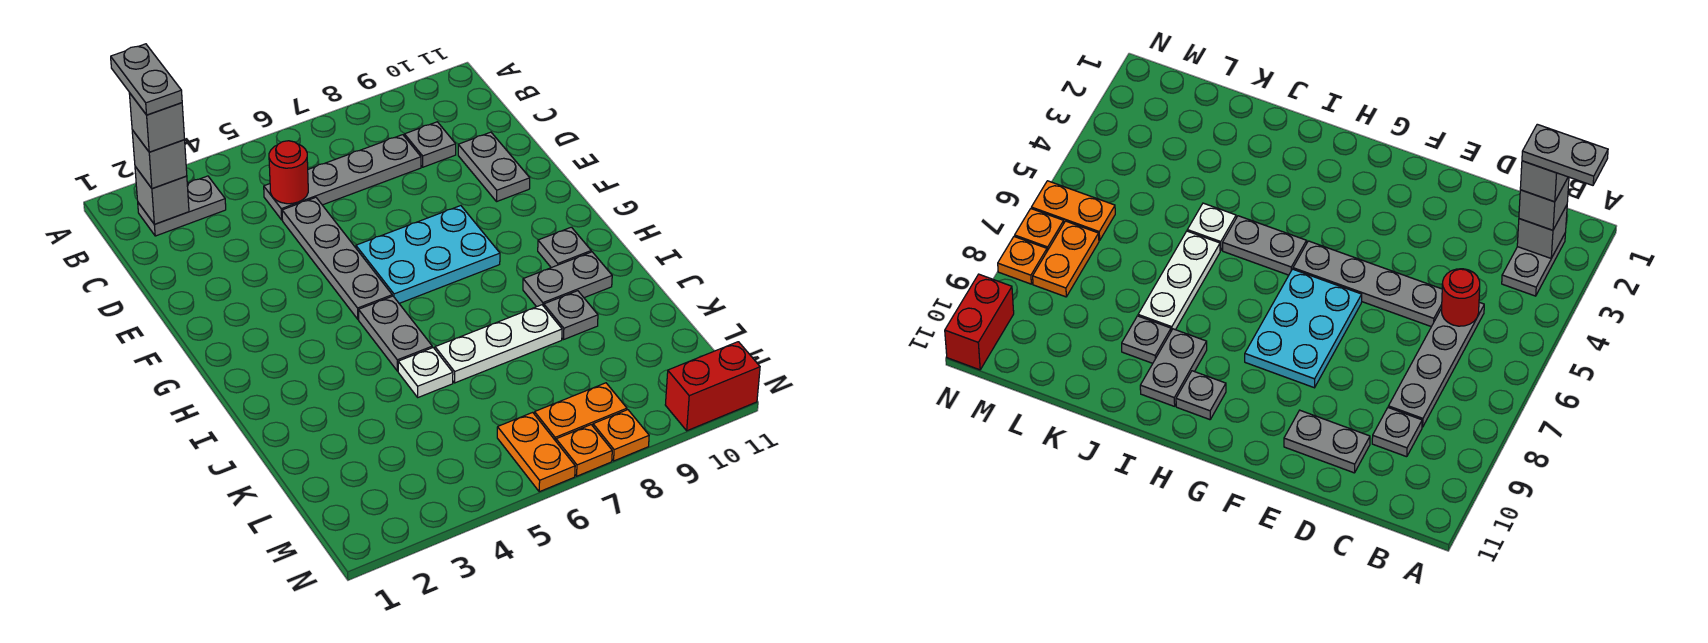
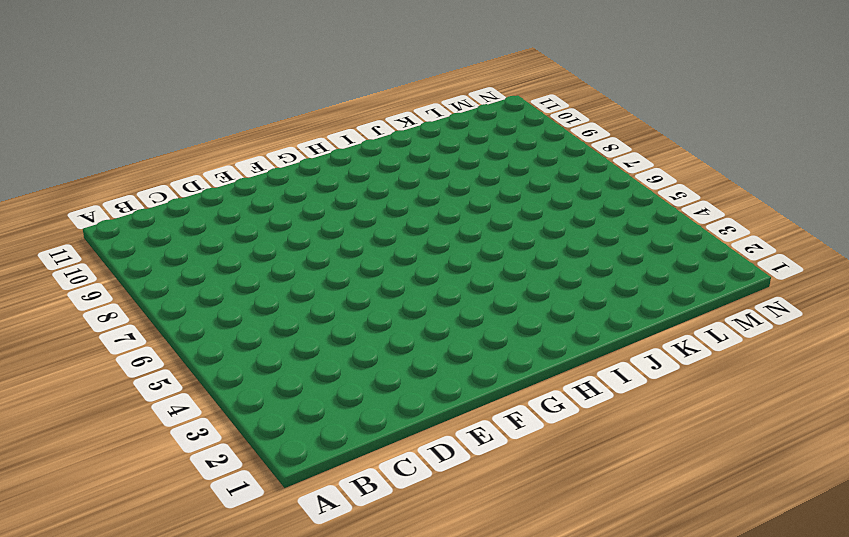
none -> grey 1x2 plate [138,176,226,236]
none -> grey 1x4 plate [264,135,421,220]
none -> grey 1x1 plate [404,122,456,167]

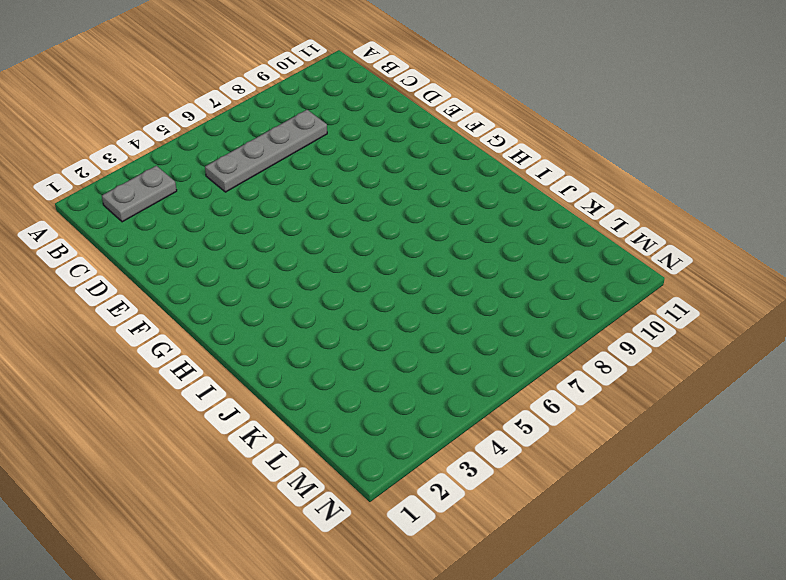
none -> grey 1x1 plate [404,122,456,167]
none -> grey 1x4 plate [282,197,392,319]
none -> grey 1x2 plate [458,132,530,202]

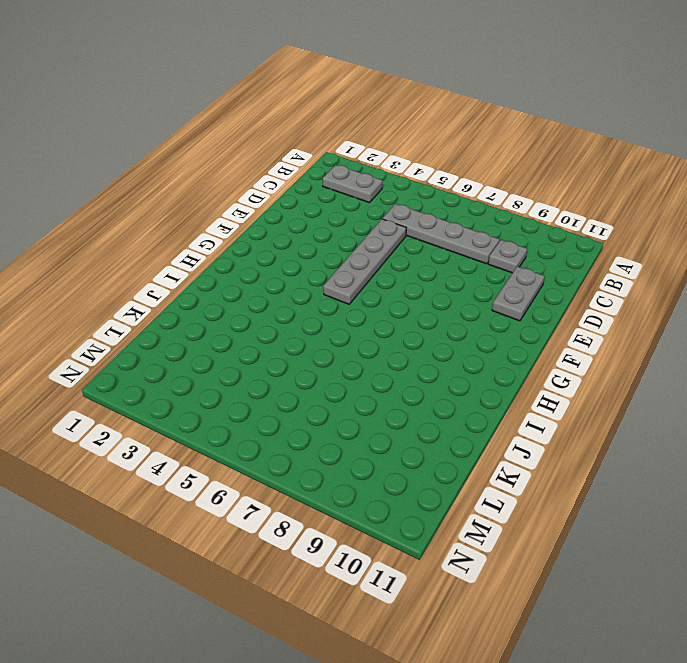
none -> cyan 2x3 plate [356,206,500,303]
none -> grey 1x2 plate [359,296,432,371]
none -> grey 1x1 plate [538,227,591,268]

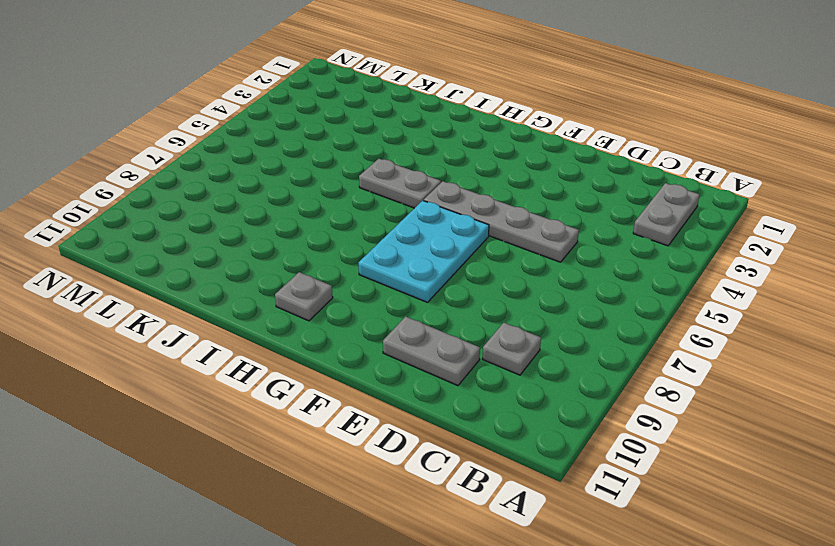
none -> grey 1x4 plate [264,135,421,220]
none -> grey 1x2 plate [523,252,612,307]
none -> white 1x1 plate [398,348,453,397]

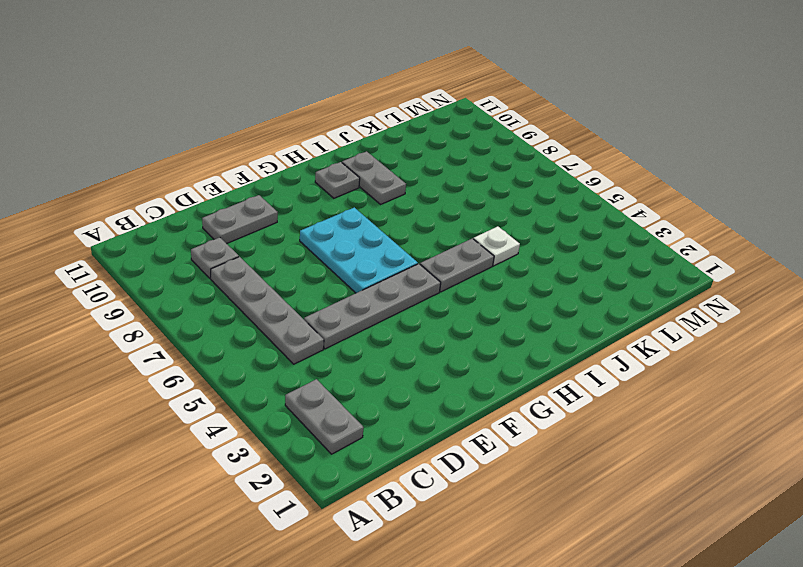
none -> white 1x3 plate [435,305,562,383]
none -> grey 1x1 plate [544,291,598,340]
none -> orange 1x2 plate [497,412,575,492]

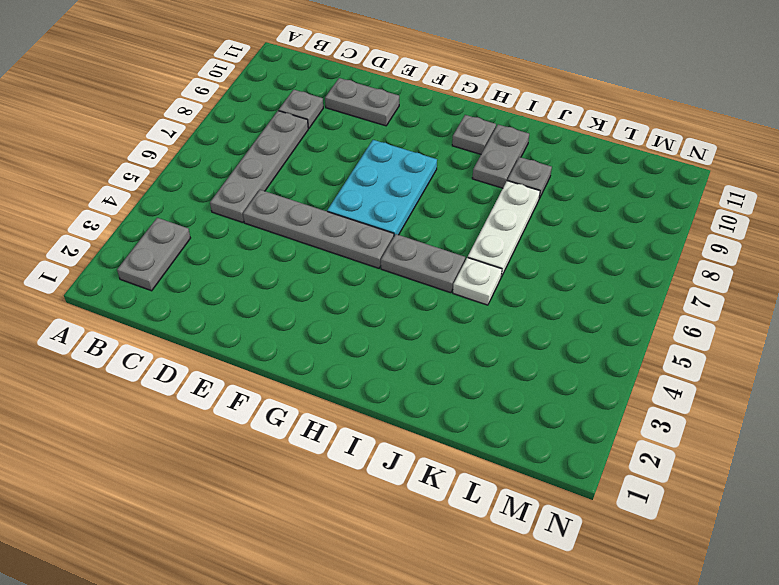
none -> orange 1x2 plate [497,412,575,492]
none -> orange 1x2 plate [535,383,627,441]
none -> orange 1x1 plate [556,425,612,476]

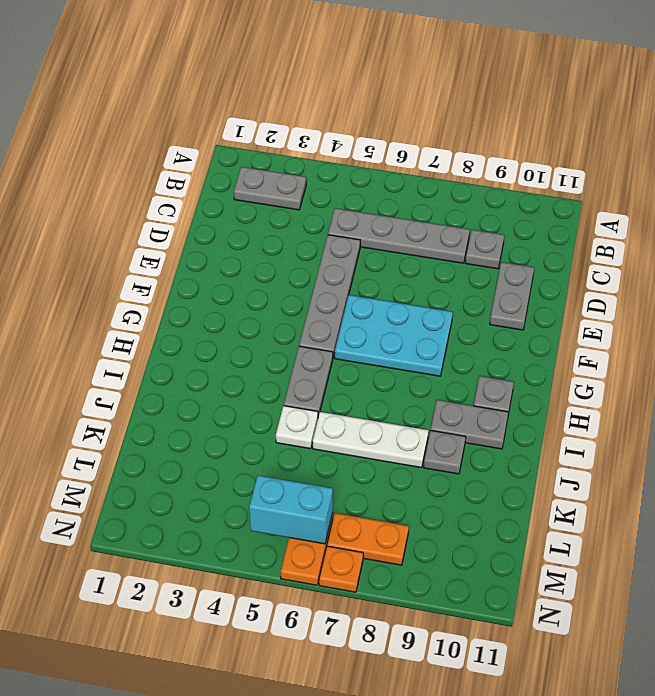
cyan 1x2 brick [249,476,333,544] -> none
none -> orange 1x1 plate [593,410,649,461]
none -> red 1x2 brick [665,342,760,431]
none -> grey 1x1 brick [135,167,189,224]

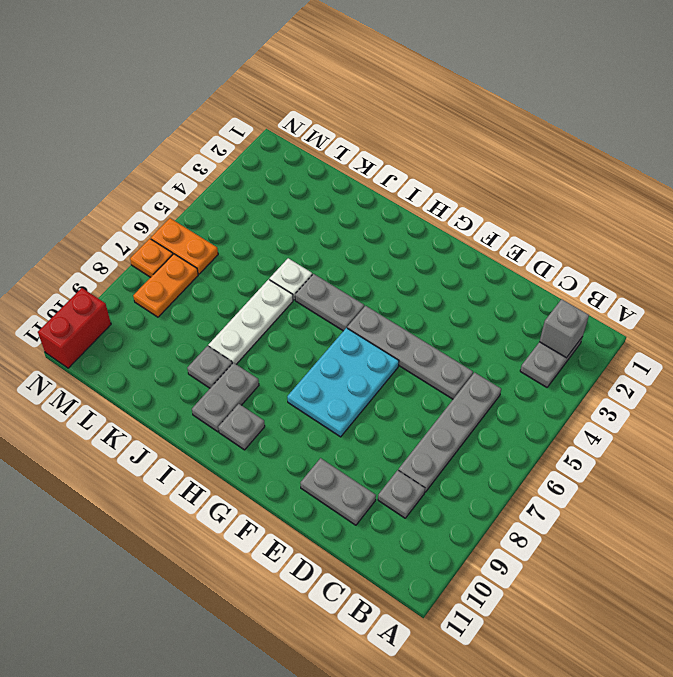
none -> orange 1x1 plate [593,410,649,461]
none -> red 1x1 round brick [269,141,308,204]
none -> grey 1x1 brick [132,130,187,189]

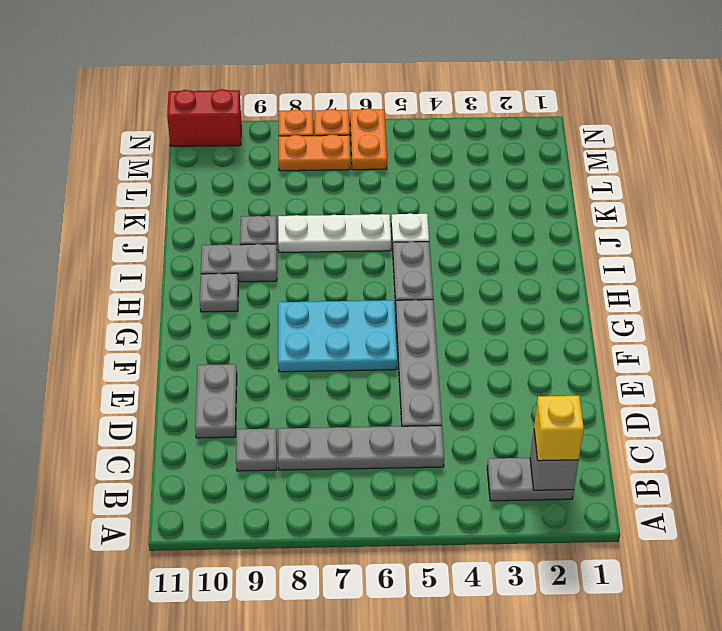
yellow 1x1 brick [534,396,584,461] -> grey 1x1 brick [132,130,187,189]
none -> red 1x1 round brick [269,141,308,204]
none -> grey 1x1 brick [129,93,185,152]
none -> grey 1x2 plate [111,44,182,115]

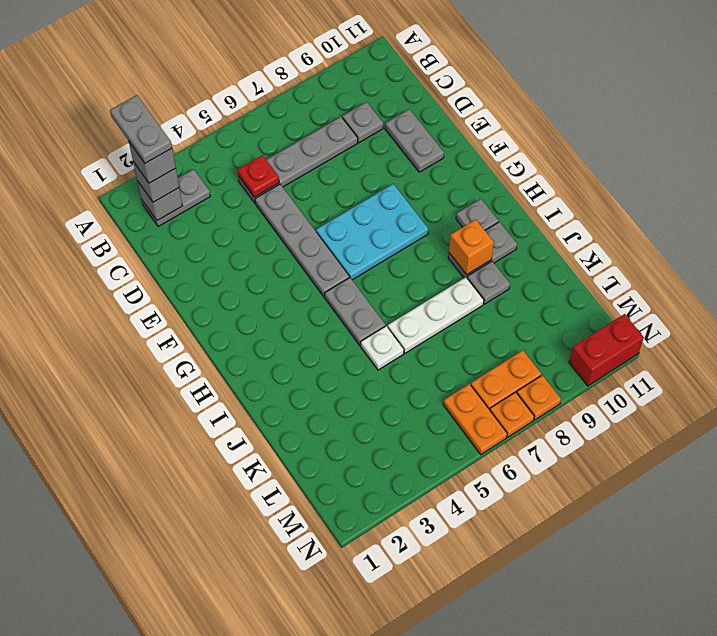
red 1x1 plate [237,155,279,197] -> red 1x1 round brick [269,141,308,204]
orange 1x1 brick [449,219,494,275] -> none

